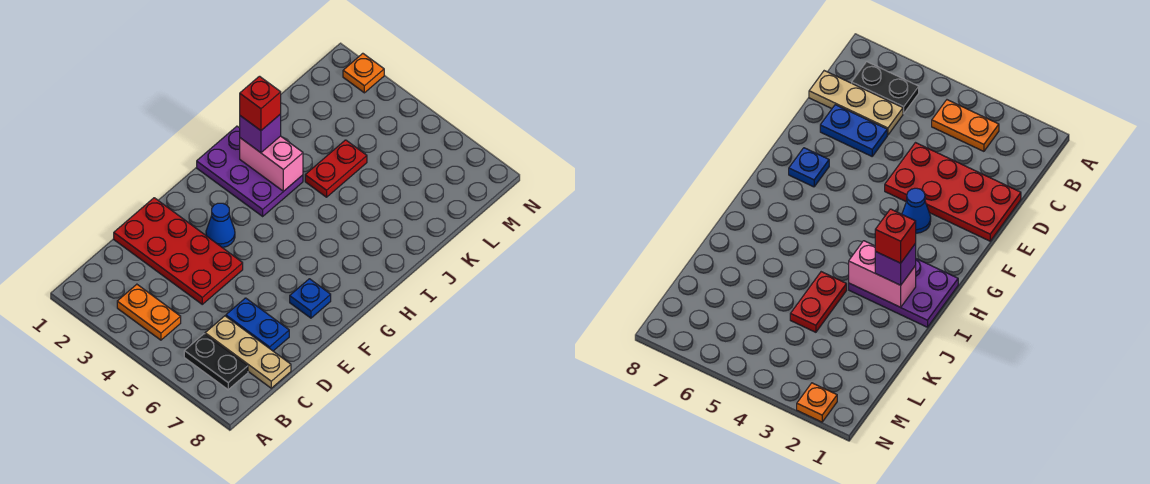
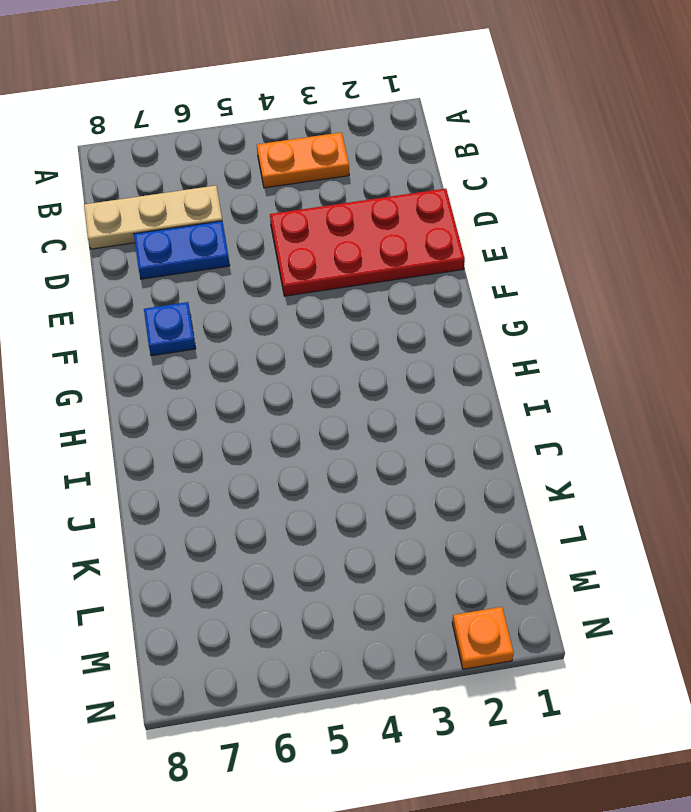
none -> black 1x2 plate [184,334,248,390]
none -> blue 1x1 cone [206,203,235,248]
none -> purple 2x3 plate [197,126,303,216]

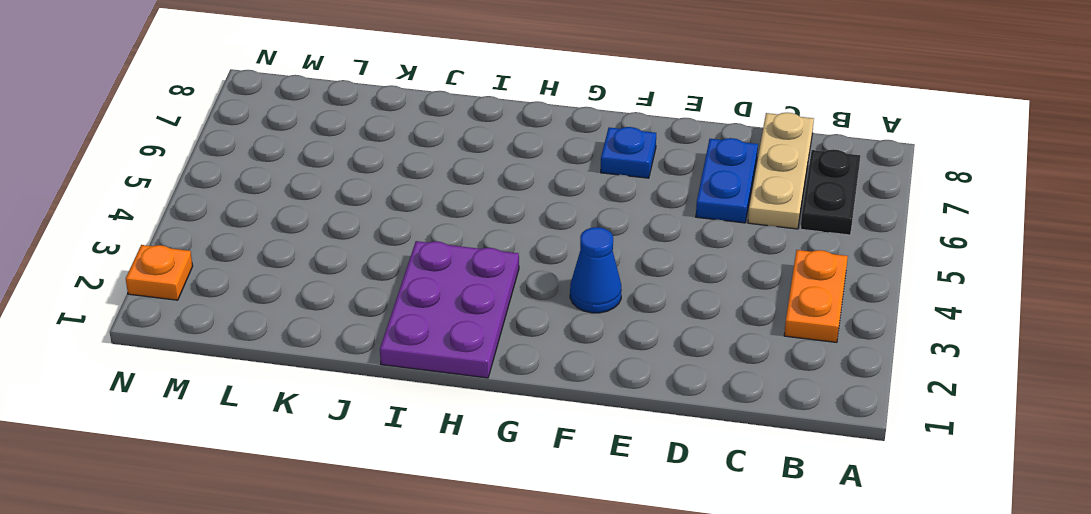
none -> red 2x4 plate [114,198,243,304]
none -> red 1x2 plate [305,140,367,197]
none -> pink 1x2 brick [240,136,303,191]

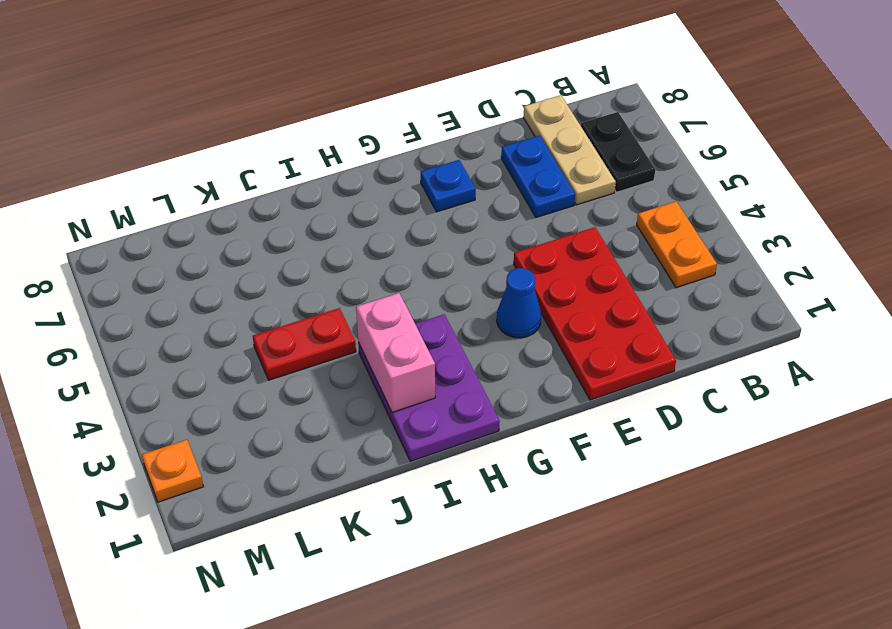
none -> purple 1x1 brick [240,114,281,153]
none -> red 1x1 brick [240,76,281,130]

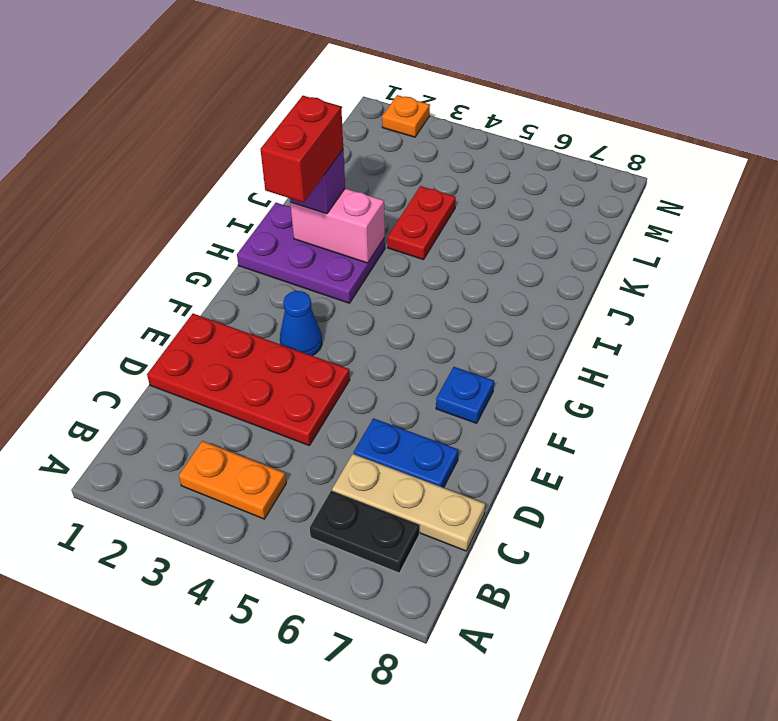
red 1x2 brick [260,96,343,203] -> red 1x1 brick [240,76,281,130]

